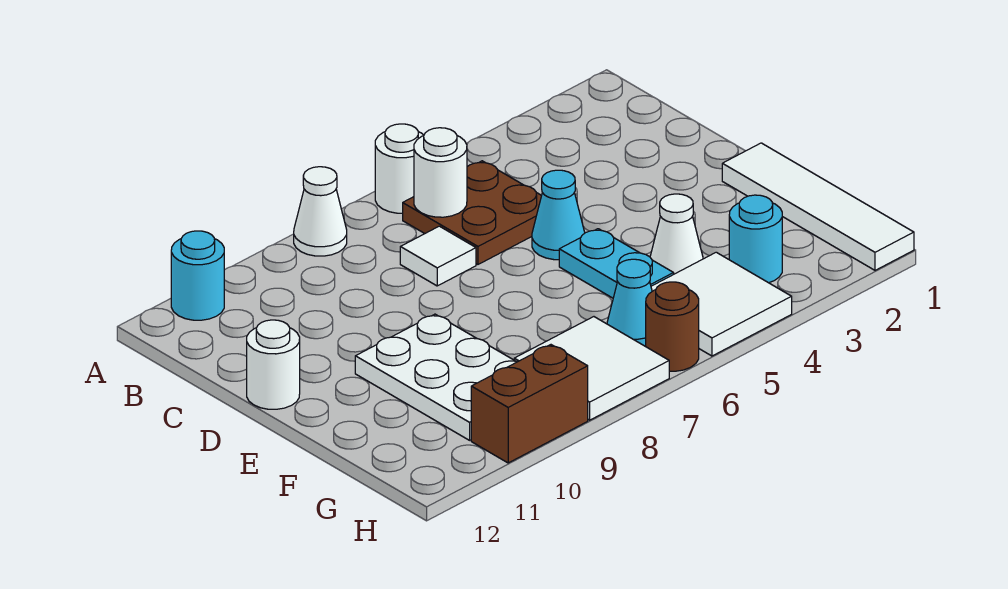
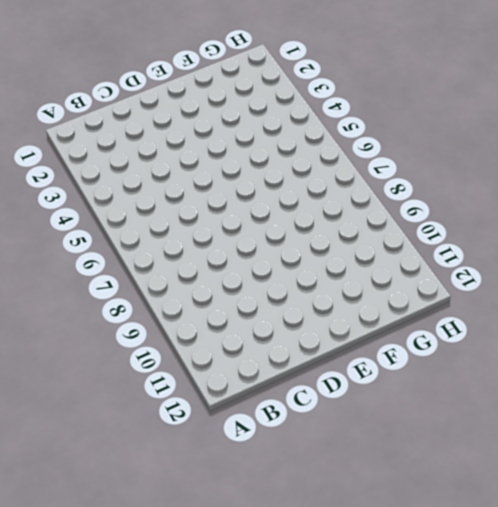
none -> white 1x1 round brick [375,124,424,213]
none -> white 1x1 cone [294,167,347,256]
none -> cyan 1x1 round brick [171,231,224,320]

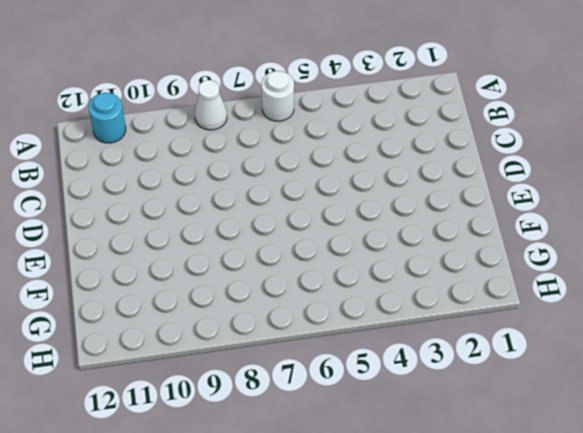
none -> brown 2x2 plate [403,161,542,264]
none -> white 1x1 tile [400,226,476,286]
none -> cyan 1x1 cone [532,170,585,260]

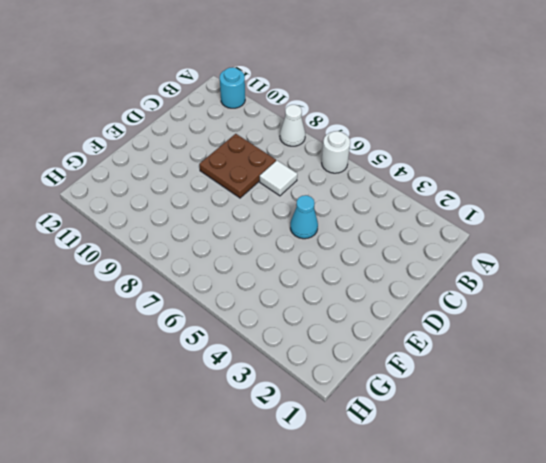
brown 2x2 plate [199,134,276,198] -> brown 2x2 plate moved to [403,161,542,264]
none -> white 1x1 round brick [247,320,300,409]
none -> white 1x4 tile [722,143,914,270]
none -> cyan 1x2 plate [559,229,674,298]

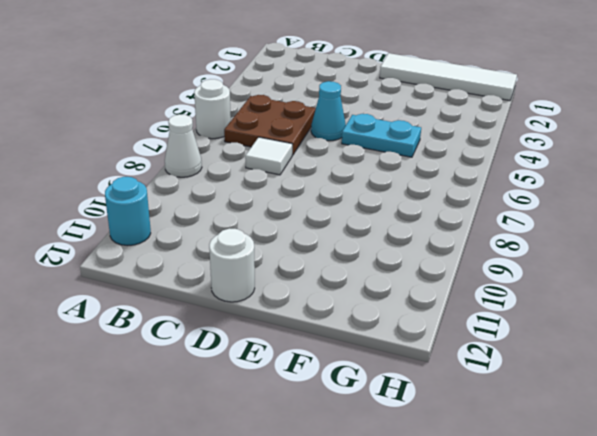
none -> white 2x3 plate [355,314,517,440]
none -> white 1x1 cone [650,194,703,274]
none -> cyan 1x1 round brick [729,195,782,283]

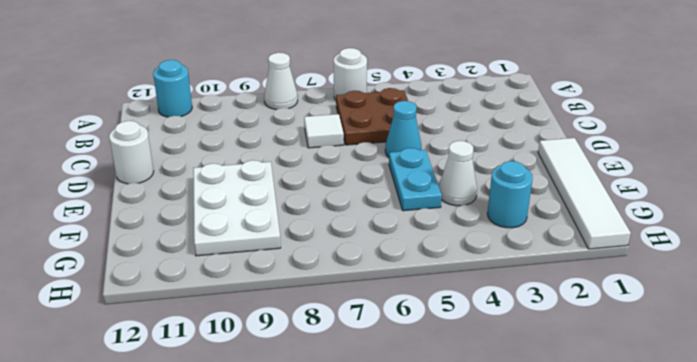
none -> white 2x2 tile [651,252,792,356]
none -> cyan 1x1 cone [607,259,652,346]
none -> white 2x2 tile [514,317,669,420]

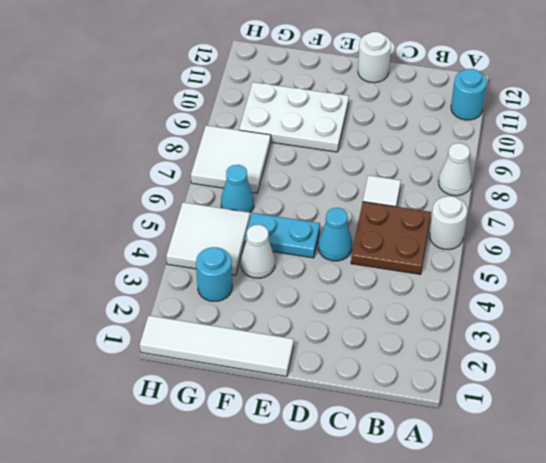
none -> brown 1x1 round brick [646,282,699,371]
none -> brown 1x2 brick [471,345,588,463]
none -> white 1x1 round brick [414,128,467,217]

